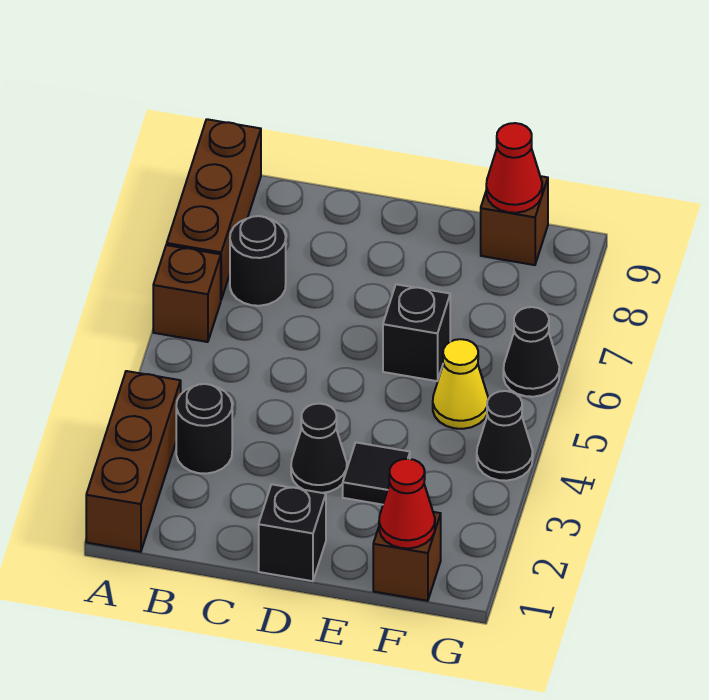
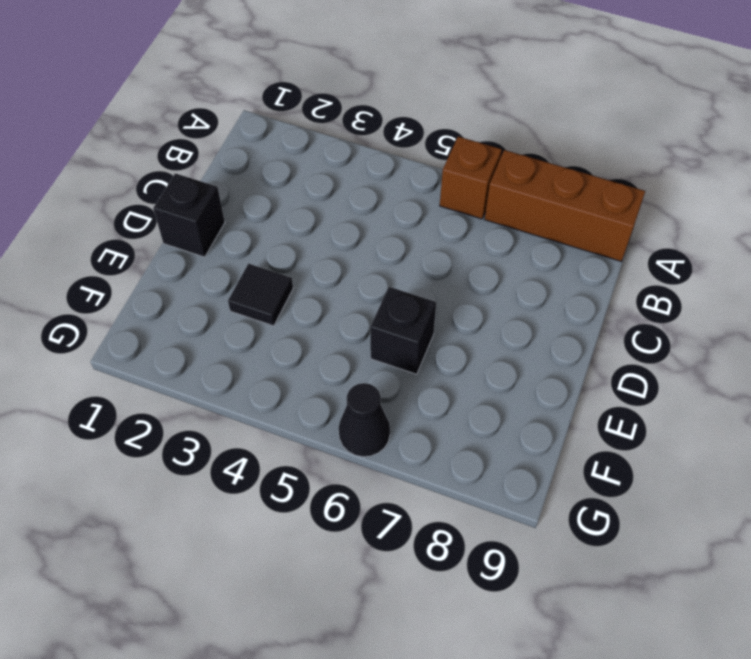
none -> brown 1x3 brick [86,371,181,552]
none -> black 1x1 round brick [176,384,232,474]
none -> black 1x1 round brick [230,216,286,306]

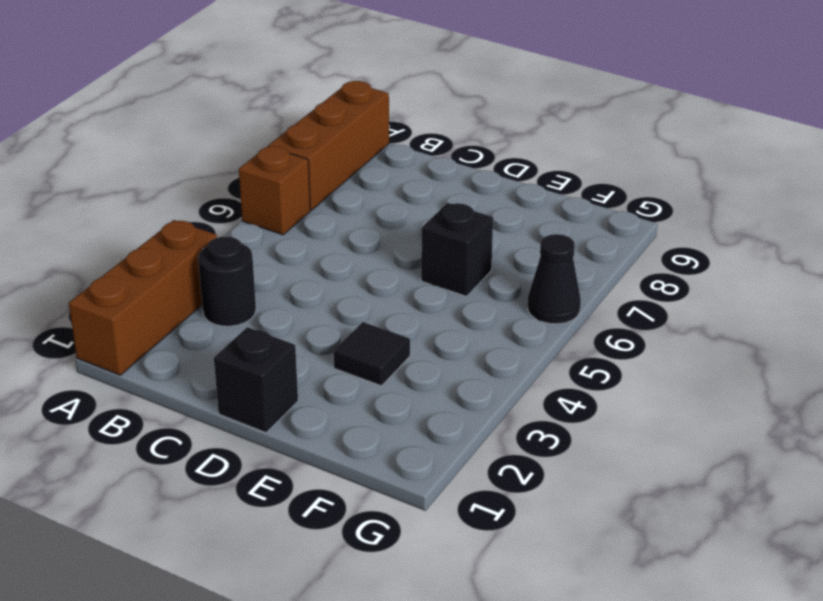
none -> black 1x1 round brick [230,216,286,306]
none -> black 1x1 cone [291,404,347,493]
none -> brown 1x1 brick [373,512,441,601]

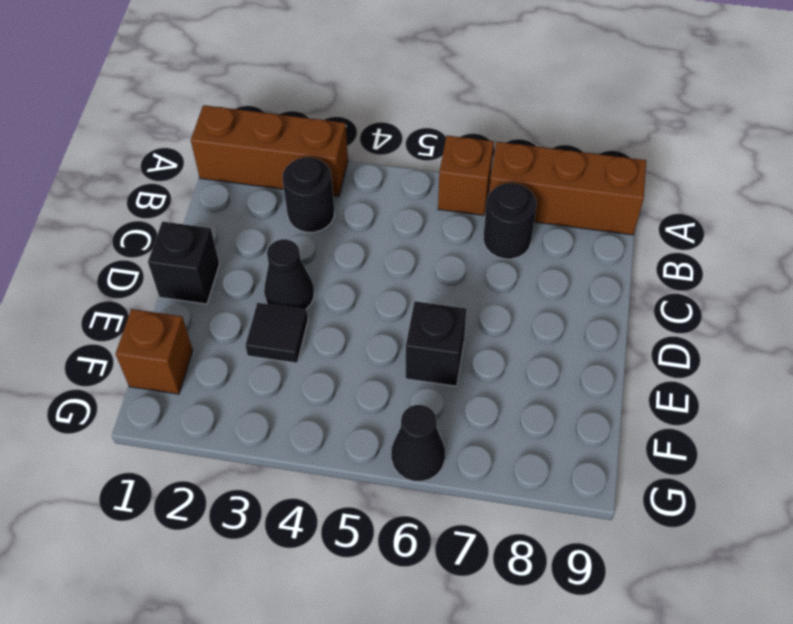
none -> yellow 1x1 cone [433,339,489,429]
none -> brown 1x1 brick [481,176,548,265]
none -> black 1x1 cone [477,391,533,481]

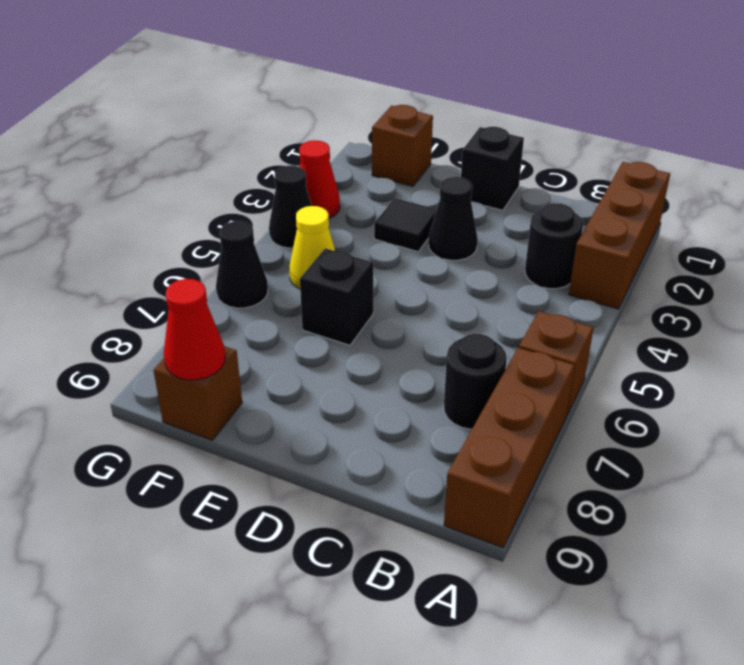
red 1x1 cone [299,140,340,218] -> red 1x1 cone moved to [379,459,435,548]

